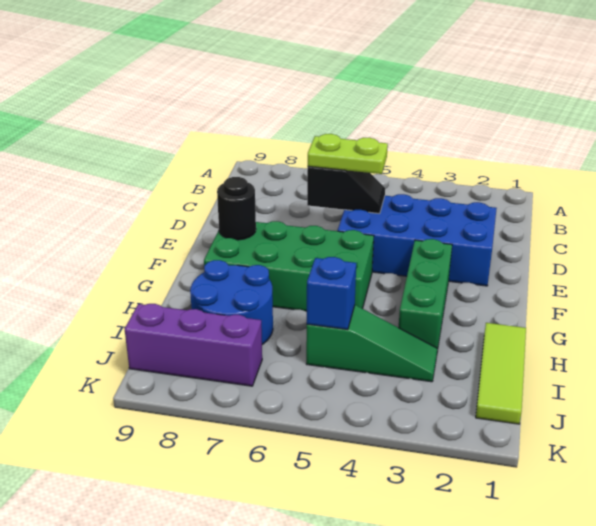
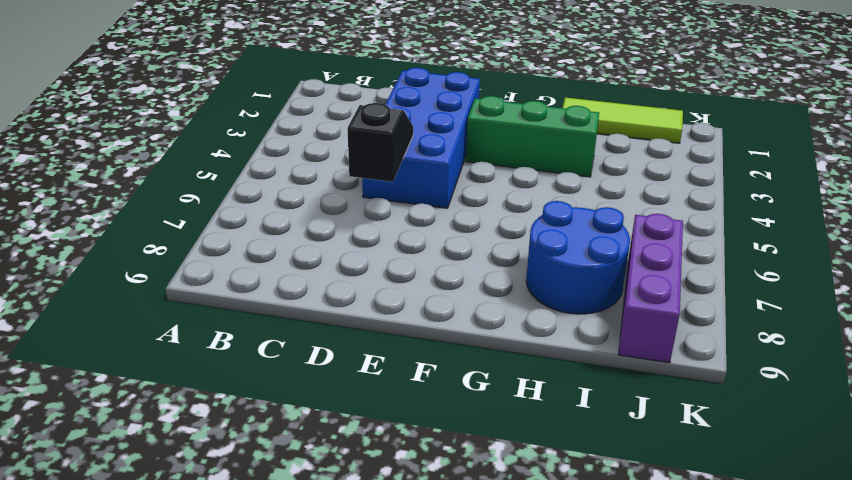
none -> green 2x4 brick [204,221,374,311]
none -> green 1x3 slope [306,305,437,382]

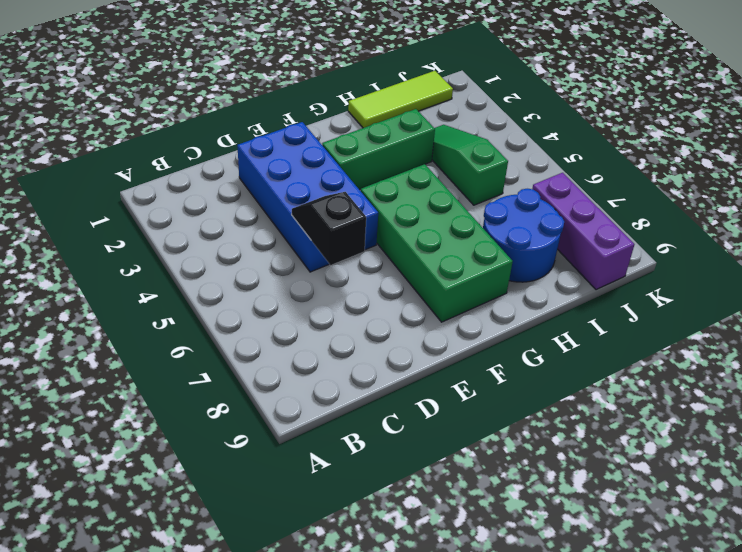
none -> black 1x1 round brick [217,177,256,240]
none -> blue 1x1 brick [307,257,356,330]

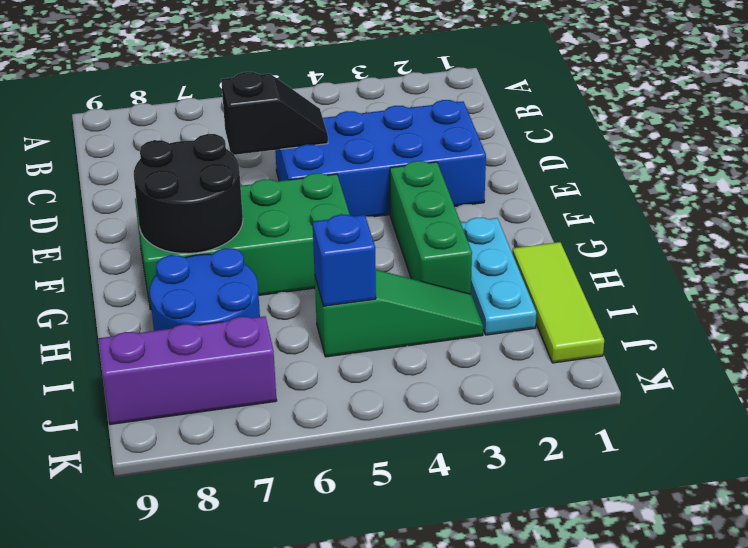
black 2x2 round brick [134,134,243,254] -> black 1x1 round brick [217,177,256,240]
cyan 1x3 plate [461,218,536,335] -> none
none -> lime 1x2 plate [308,134,388,174]

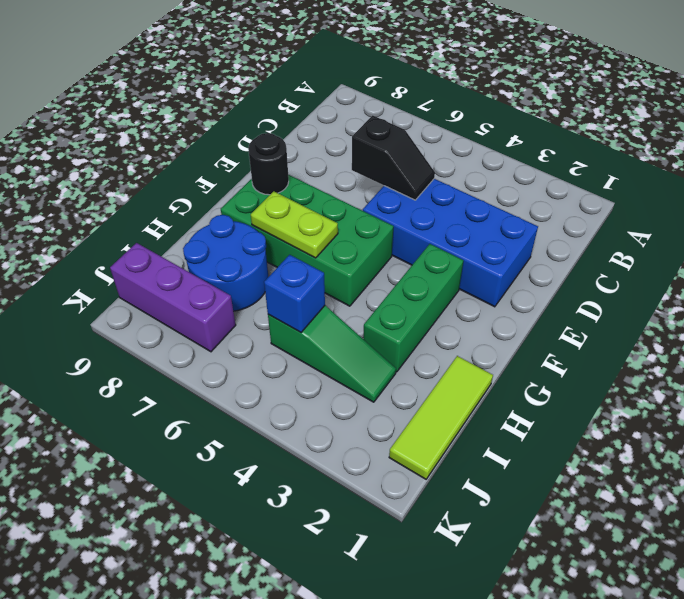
lime 1x2 plate [251,191,338,258] -> lime 1x2 plate moved to [308,134,388,174]

